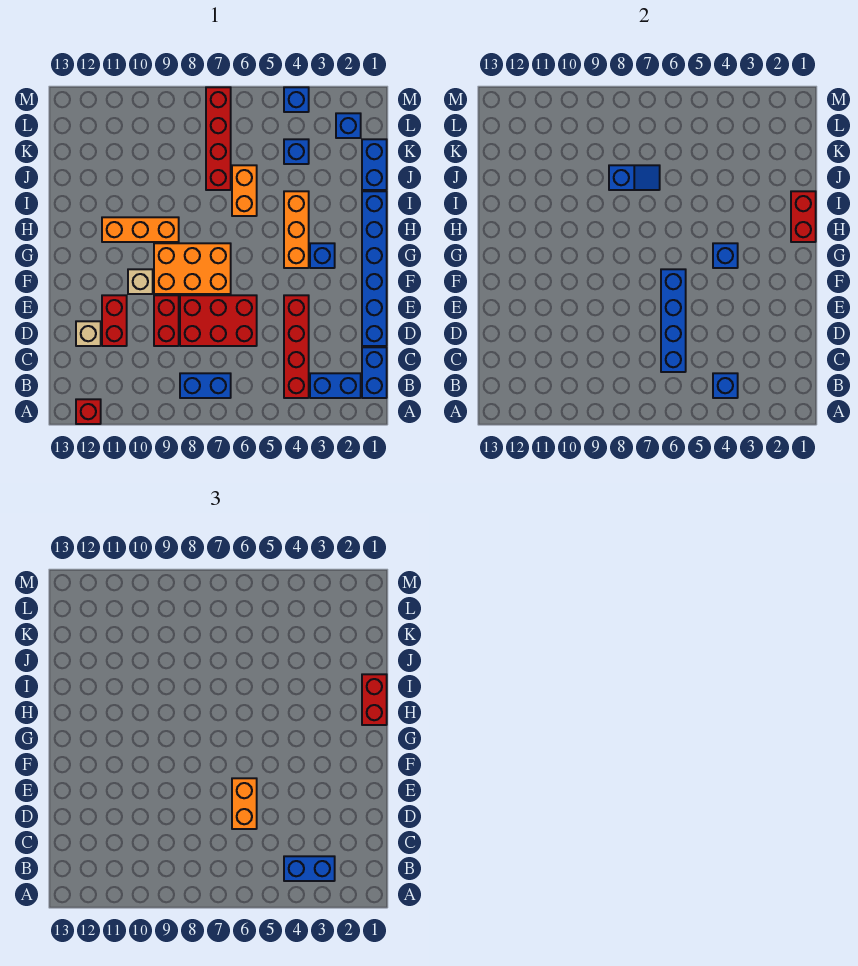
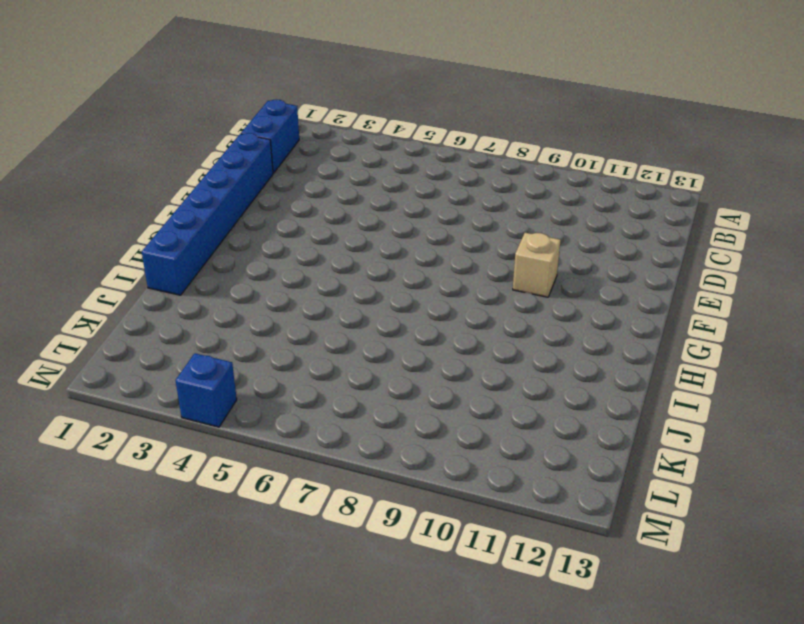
none -> red 1x1 brick [76,399,101,424]
none -> blue 1x2 brick [310,373,361,398]
none -> red 1x4 brick [284,295,309,398]

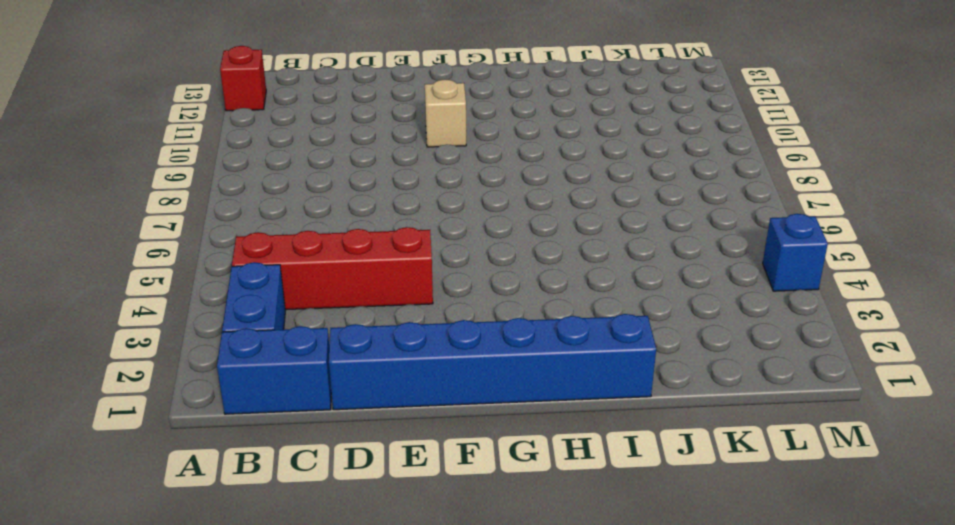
none -> blue 1x2 brick [180,373,231,398]
none -> red 2x3 brick [180,295,257,346]
none -> red 1x2 brick [154,295,179,346]

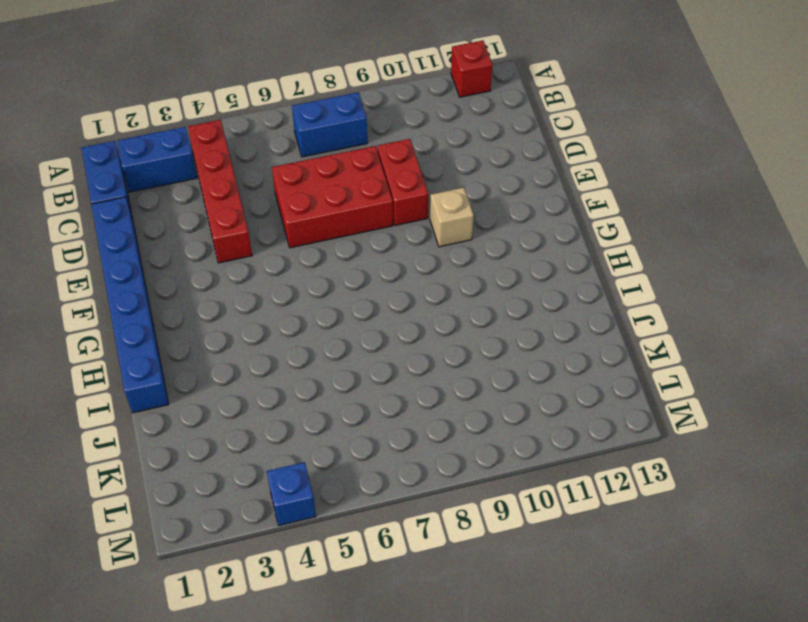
none -> red 1x2 brick [102,295,127,346]
none -> tan 1x1 brick [76,321,101,346]
none -> orange 2x3 brick [154,243,231,294]

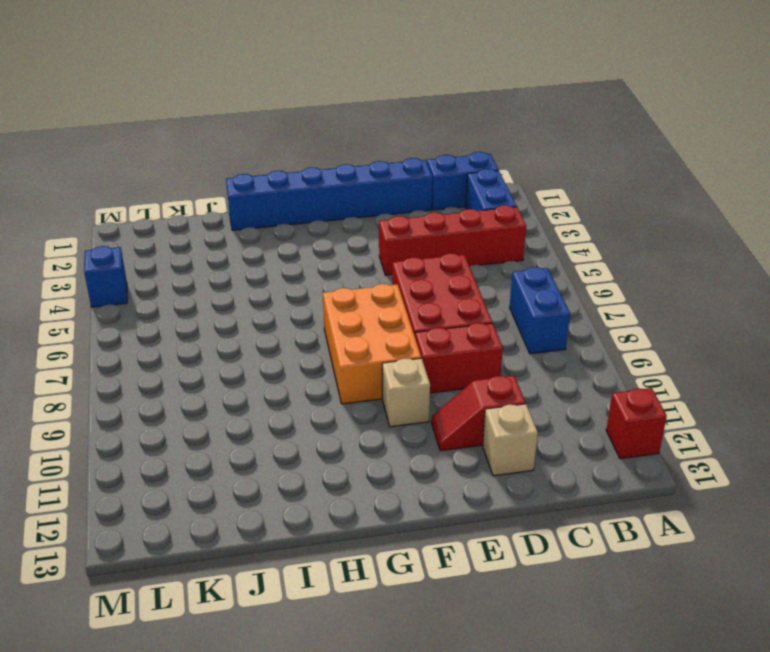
red 1x2 slope [431,376,525,451] -> red 1x2 brick [102,295,127,346]
none -> blue 1x1 brick [310,243,335,268]
none -> orange 1x3 brick [284,191,309,268]
none -> orange 1x3 brick [102,217,179,242]

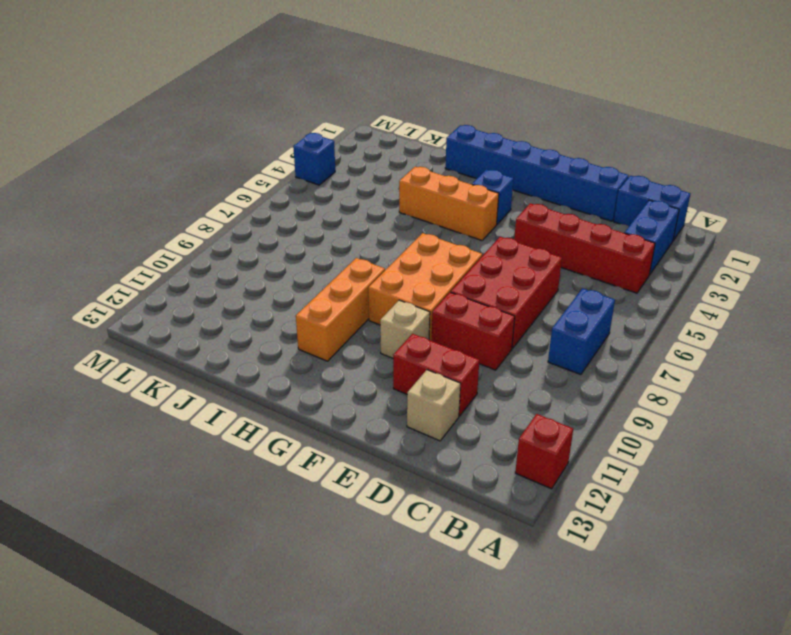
none -> orange 1x2 brick [232,165,257,216]
none -> blue 1x2 brick [362,139,387,190]
none -> red 1x4 brick [206,87,231,190]

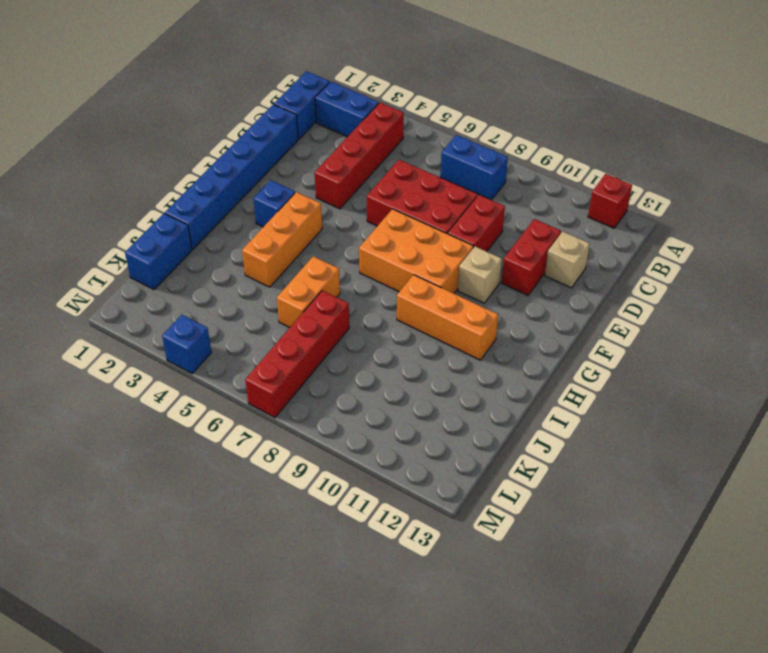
none -> blue 1x1 brick [284,139,309,164]
none -> blue 1x1 brick [336,113,361,138]
none -> blue 1x1 brick [713,373,738,398]

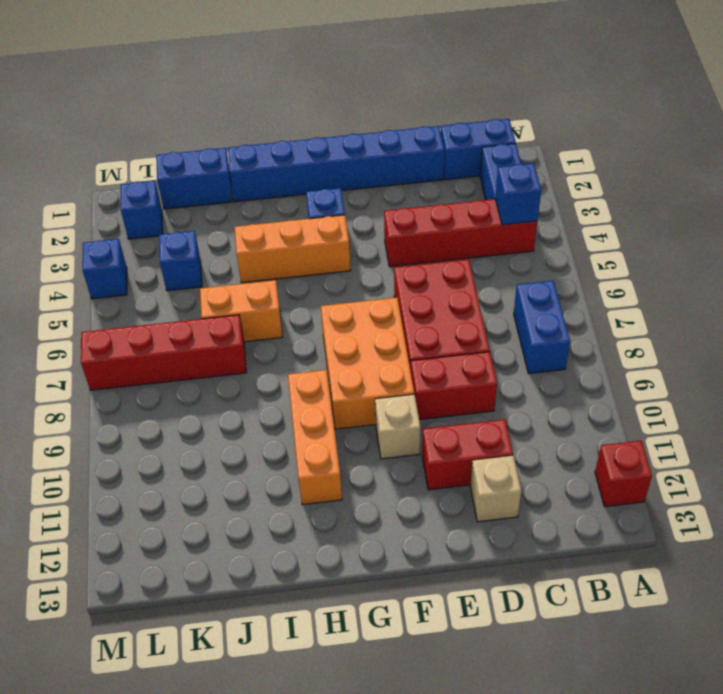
none -> blue 1x4 brick [661,269,686,372]
none -> blue 1x1 brick [713,243,738,268]
none -> red 1x2 brick [791,191,816,242]

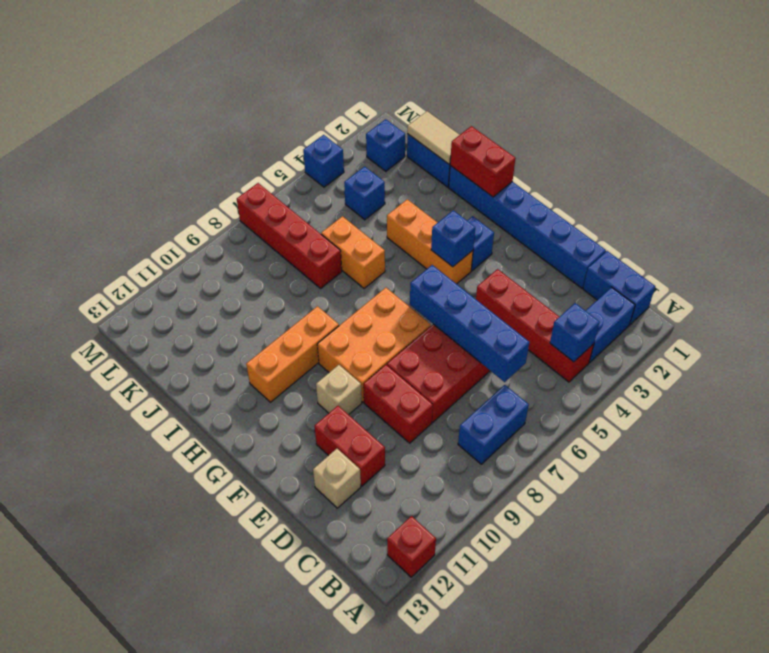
tan 1x2 tile [407,111,459,164] -> none
none -> blue 1x2 slope [609,165,660,190]
none -> blue 1x2 brick [284,856,335,881]
none -> orange 1x2 brick [232,778,257,829]

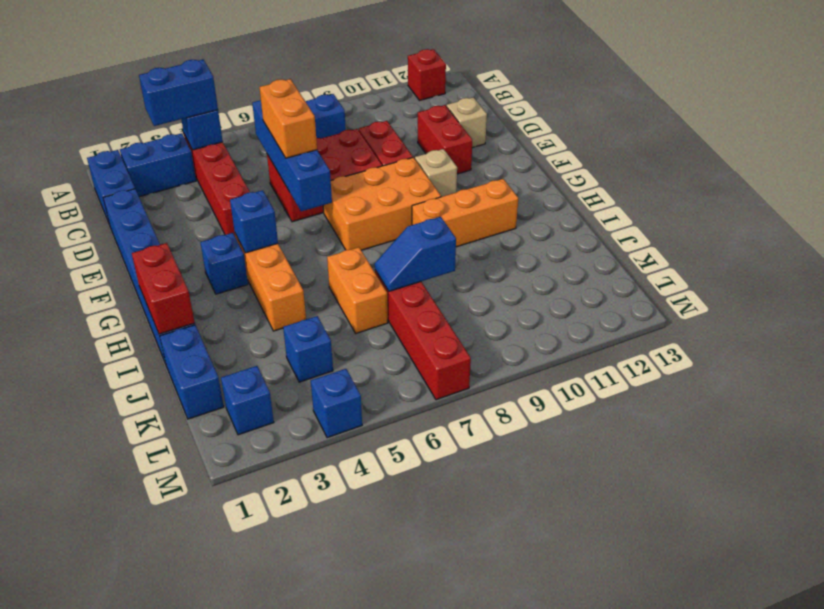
none -> red 1x2 brick [362,674,387,725]

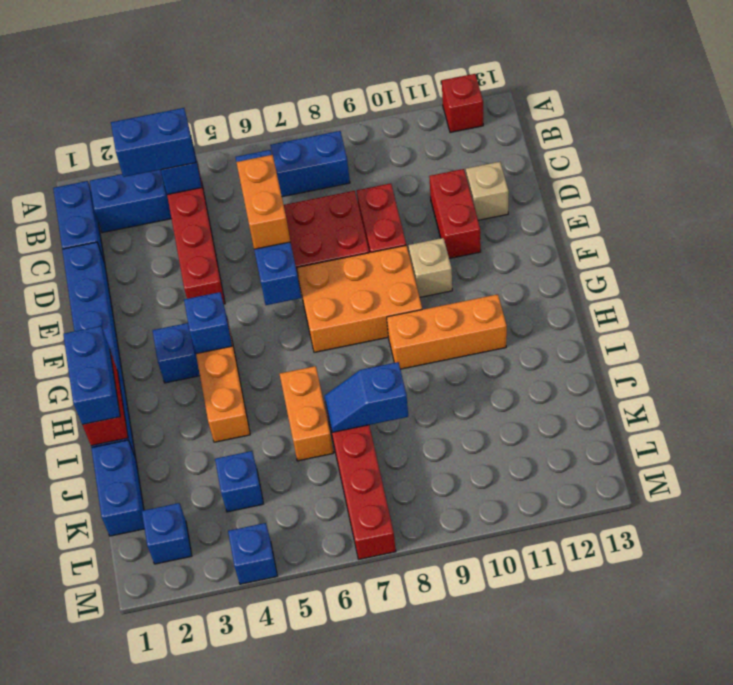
blue 1x2 brick [63,326,120,425] -> red 1x2 brick [362,674,387,725]

